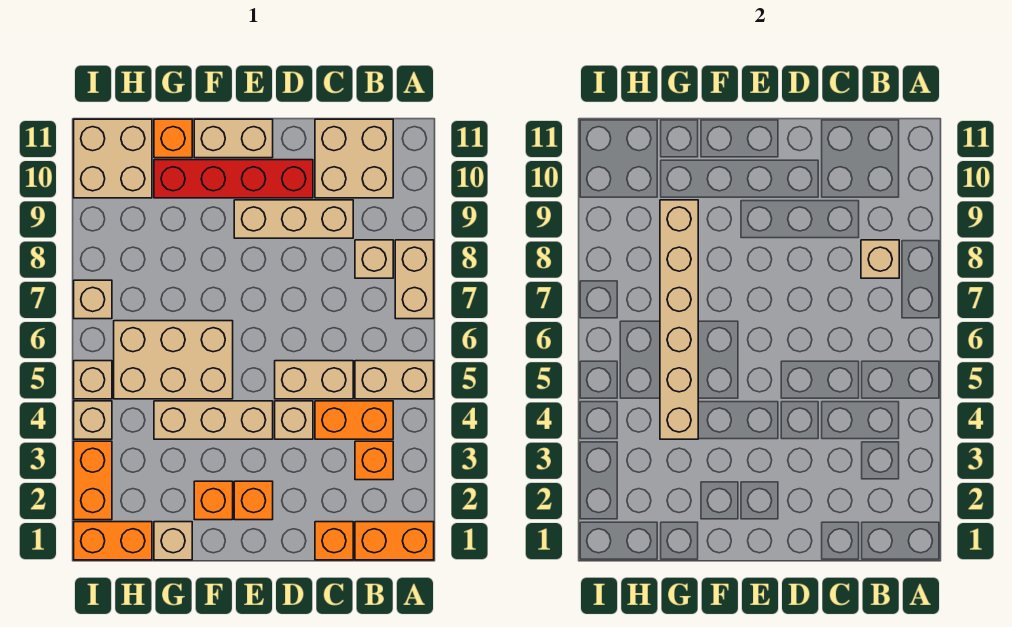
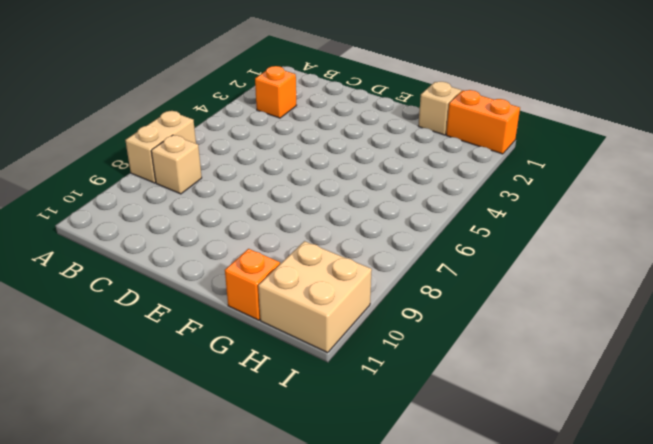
none -> orange 1x2 brick [355,522,434,560]
none -> tan 1x2 brick [355,361,434,399]
none -> orange 1x2 brick [315,401,393,439]

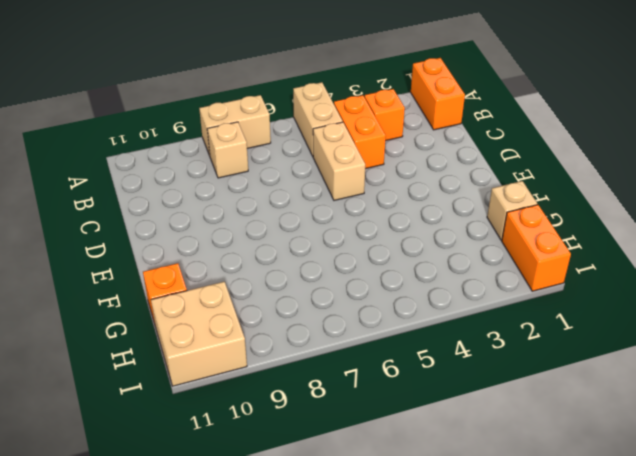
none -> tan 2x2 brick [315,119,393,198]
none -> orange 1x1 brick [315,522,353,560]
none -> tan 1x3 brick [234,200,353,238]

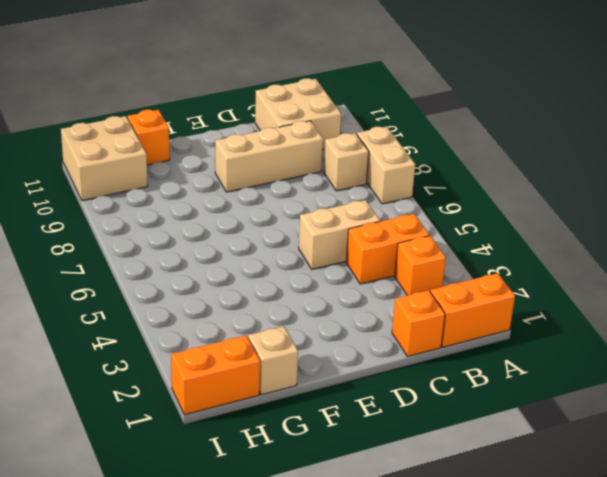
none -> tan 1x2 brick [355,361,434,399]
none -> tan 1x1 brick [275,401,313,439]
none -> red 1x4 brick [154,160,313,198]

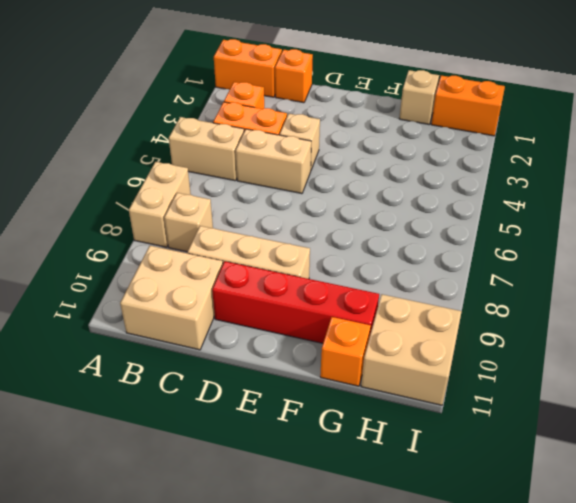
none -> orange 1x1 brick [234,481,273,520]
none -> tan 1x3 brick [154,401,273,439]
none -> tan 1x2 brick [194,119,273,158]

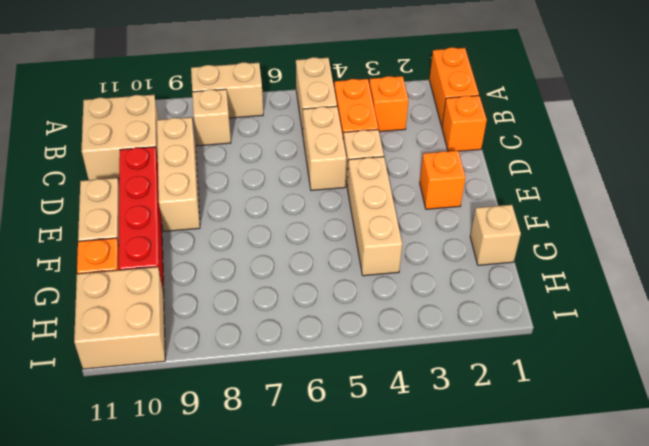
none -> orange 1x1 brick [194,481,233,520]
none -> tan 2x3 brick [114,321,233,399]
none -> orange 1x2 brick [74,522,152,560]

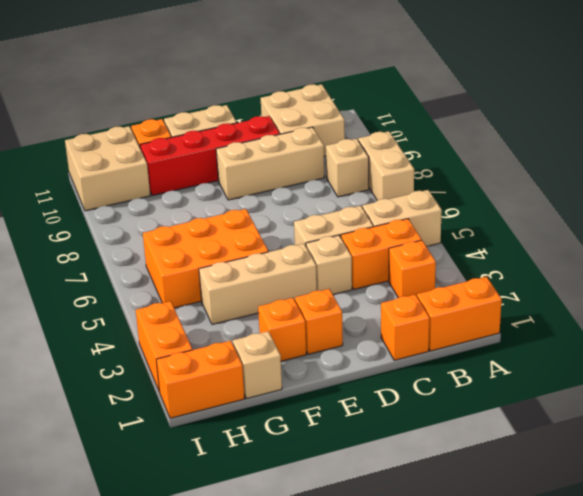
orange 2x3 brick [143,209,268,308] -> tan 2x3 brick [114,321,233,399]
none -> tan 1x1 brick [74,401,112,439]
none -> tan 1x1 brick [74,361,112,399]
none -> tan 1x1 brick [74,280,112,319]

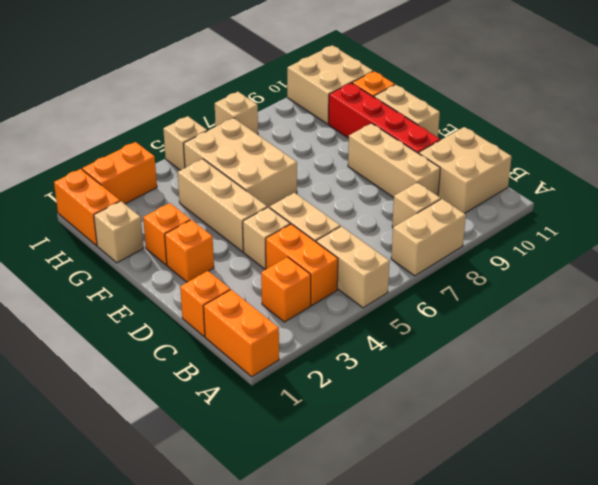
none -> tan 1x1 brick [74,401,112,439]
none -> tan 1x1 brick [861,240,899,278]
none -> tan 1x6 brick [660,200,698,439]

